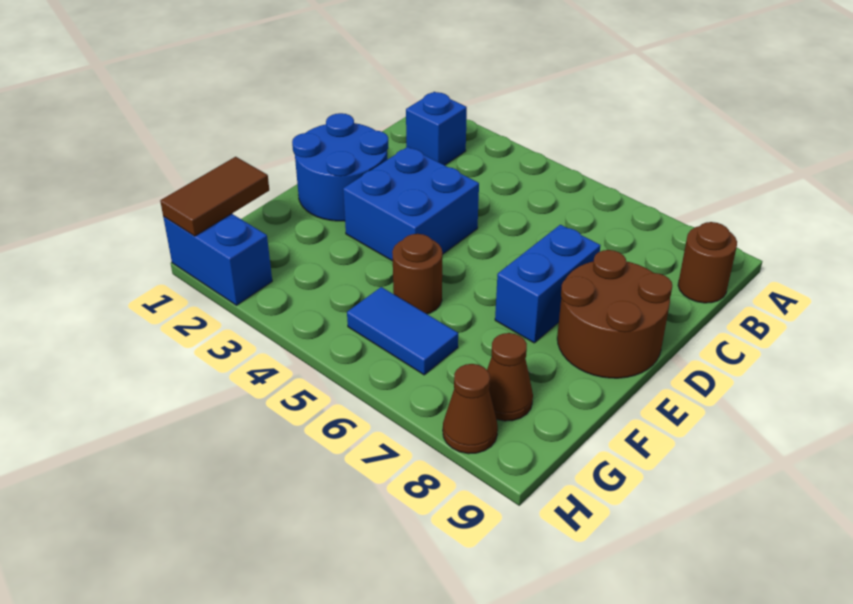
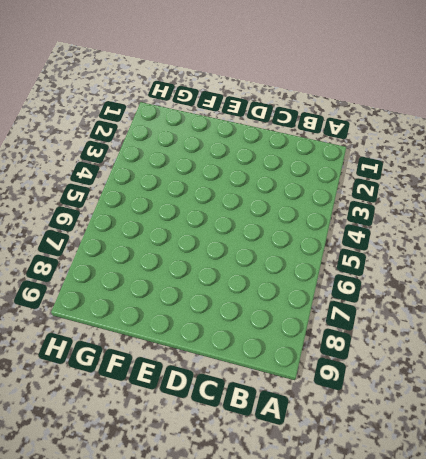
none -> blue 1x1 brick [406,92,467,165]
none -> brown 1x1 round brick [678,222,737,303]
none -> blue 2x2 round brick [292,113,388,221]

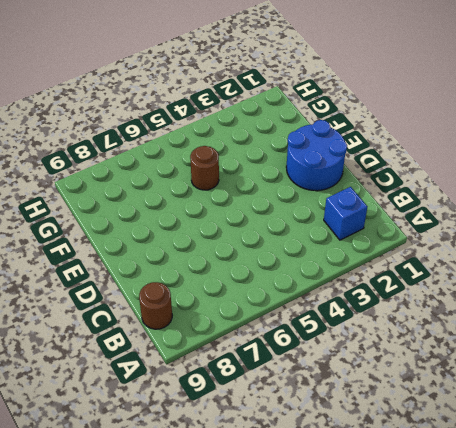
none -> blue 2x2 brick [343,147,479,261]
none -> blue 1x2 brick [495,225,601,343]
none -> brown 2x2 round brick [557,250,672,378]

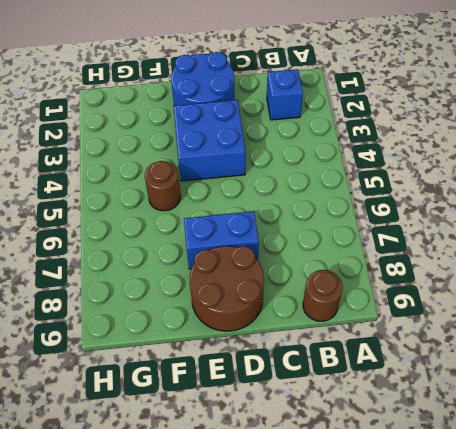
none -> blue 1x2 tile [347,287,458,375]
none -> brown 1x1 cone [487,333,533,421]
none -> blue 1x2 brick [163,214,272,305]

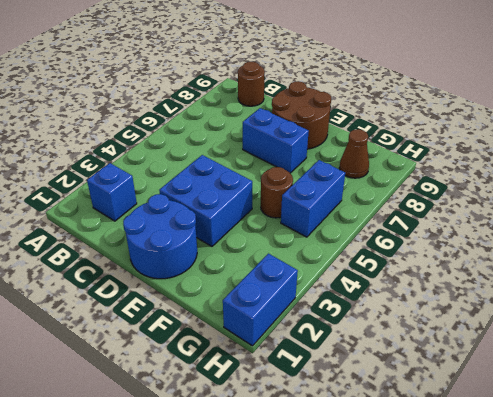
blue 1x2 brick [281,160,345,237] -> blue 1x2 tile [347,287,458,375]
none -> brown 1x1 cone [443,364,498,454]
none -> brown 1x2 tile [160,157,269,236]

